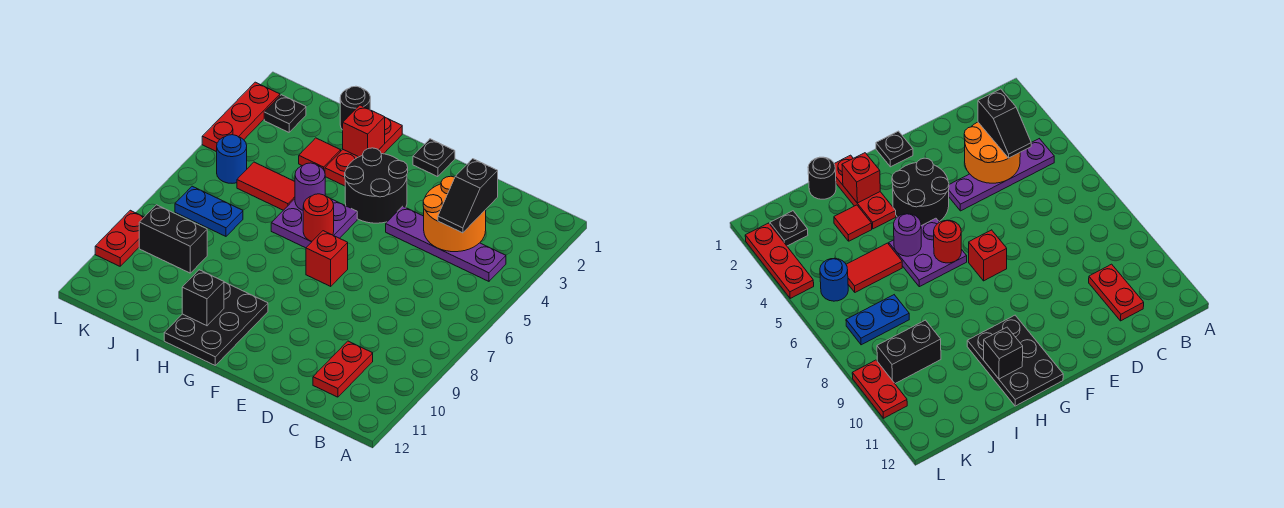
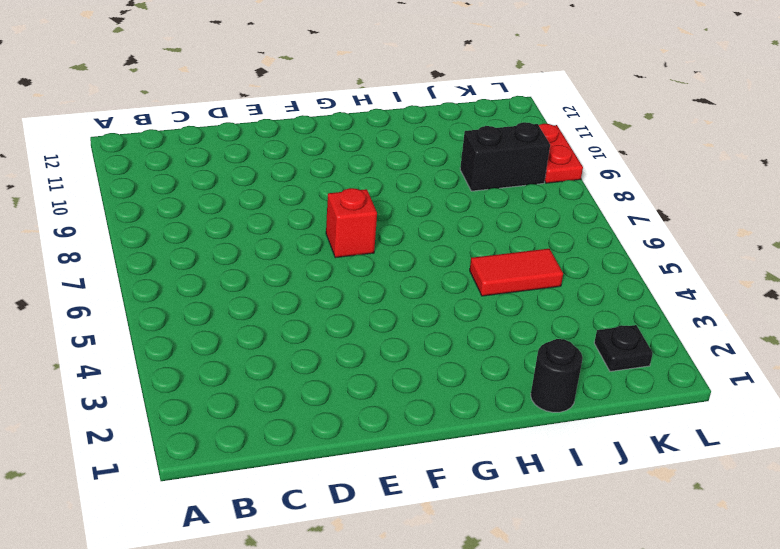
none -> purple 1x4 plate [386,206,506,281]
none -> red 1x2 plate [313,341,373,397]
none -> black 1x1 plate [413,139,455,177]

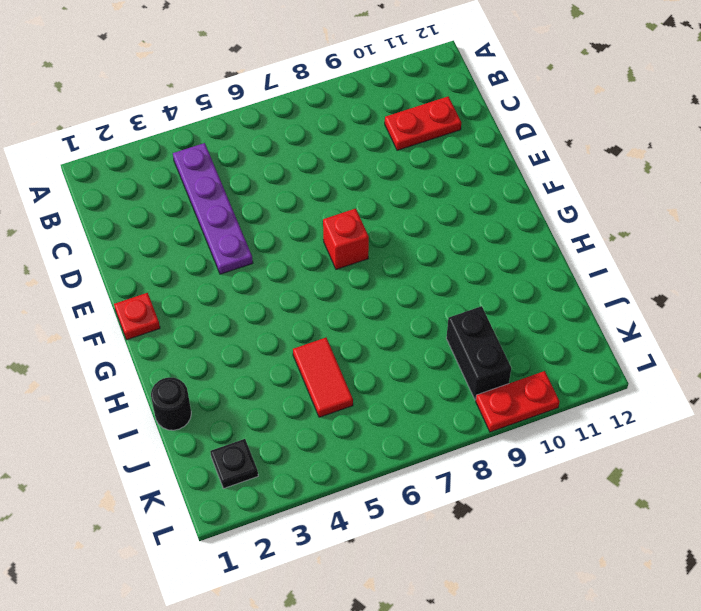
red 1x1 plate [114,293,160,340] -> black 1x1 plate [413,139,455,177]
none -> black 2x2 round brick [345,148,408,223]
none -> purple 2x2 plate [271,198,357,248]
none -> black 2x3 plate [164,282,268,365]

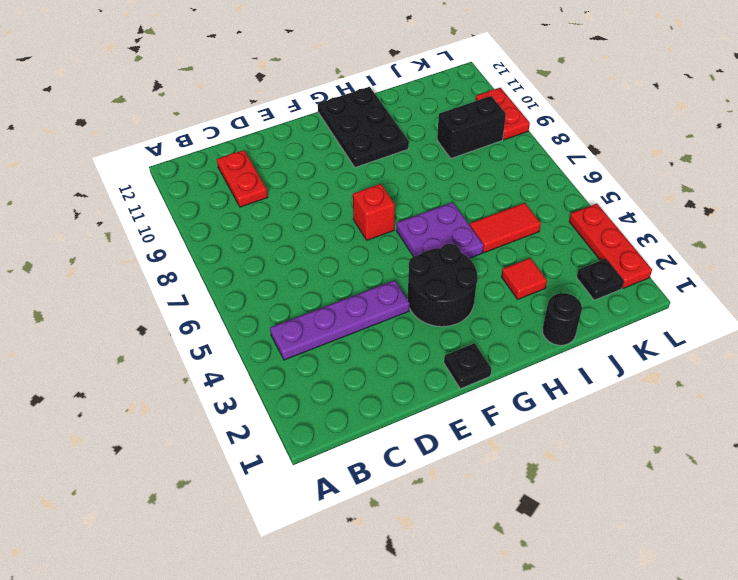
none -> red 1x3 plate [325,118,402,186]
none -> blue 1x2 plate [175,186,243,236]
none -> blue 1x1 round brick [217,135,247,183]

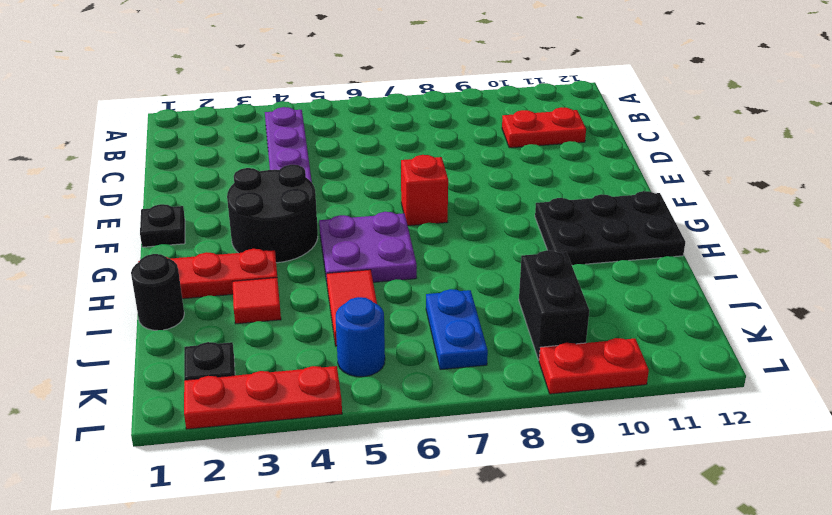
none -> orange 2x2 round brick [423,176,486,252]
none -> red 1x1 round brick [303,194,334,241]
none -> red 1x1 brick [343,105,385,157]

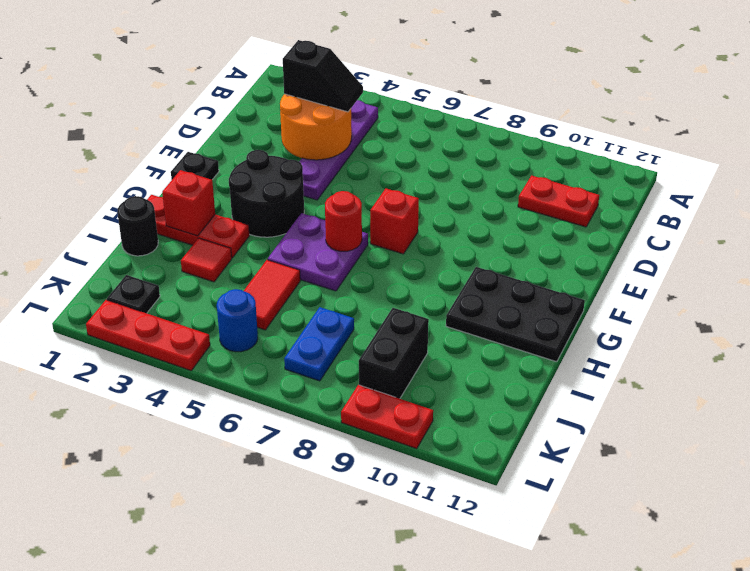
none -> purple 1x1 round brick [295,163,325,210]
none -> black 1x1 brick [182,270,224,326]

